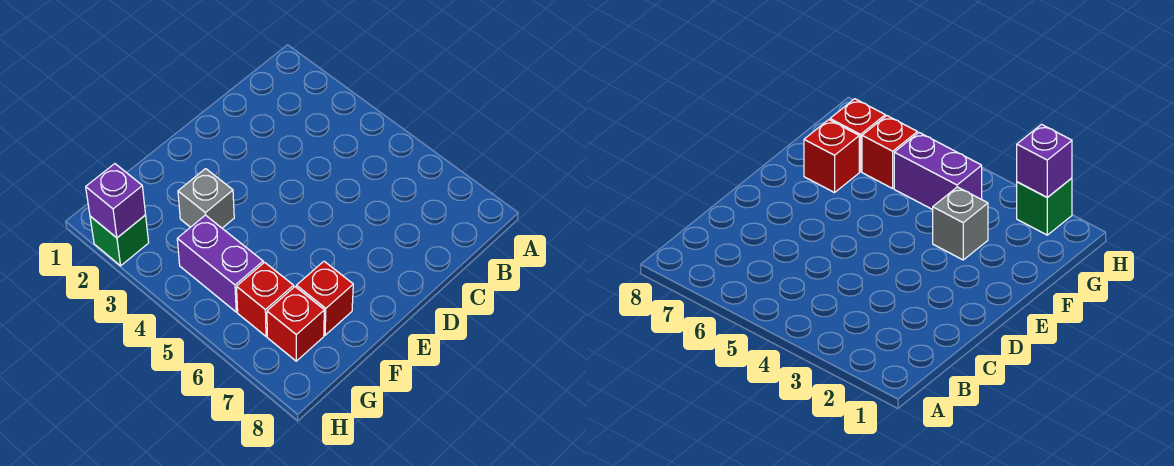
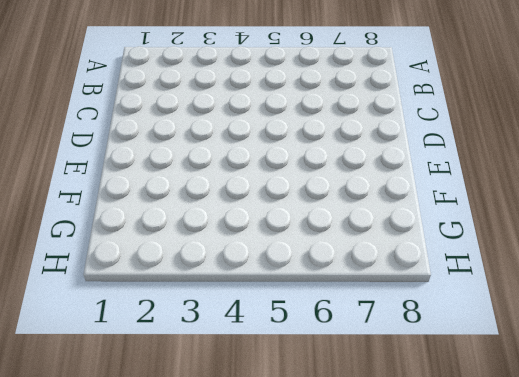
none -> grey 1x1 brick [178,169,234,228]
none -> red 1x1 brick [296,261,353,335]

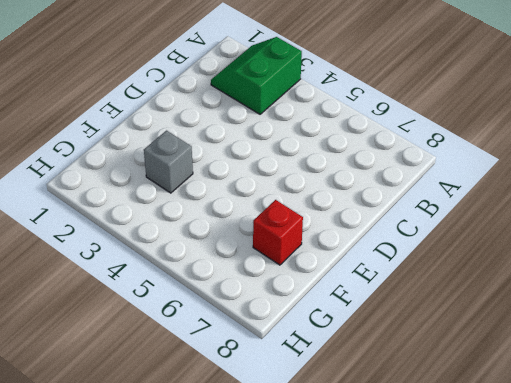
green 2x2 slope [211,37,302,114] -> none
none -> purple 1x2 brick [177,215,263,312]
none -> red 1x1 brick [237,262,294,336]

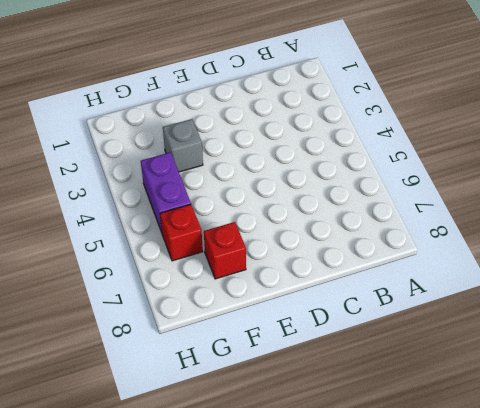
none -> red 1x1 brick [267,287,324,361]
none -> green 1x1 brick [90,215,149,266]

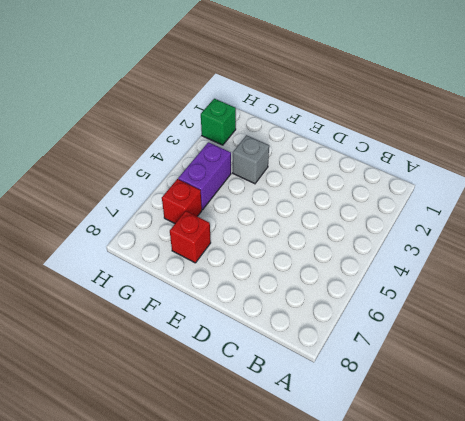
none -> red 1x1 brick [267,287,324,361]
none -> purple 1x1 brick [86,164,146,238]

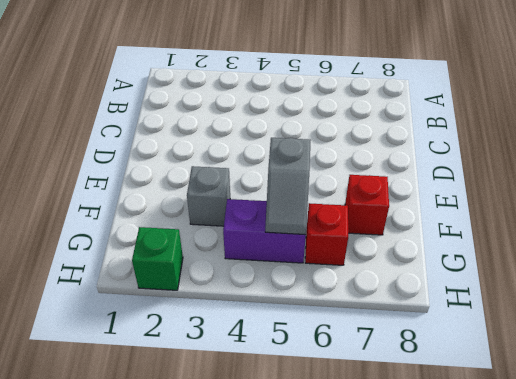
grey 1x2 slope [265,138,311,235] -> none
none -> red 1x1 brick [267,287,324,361]
none -> purple 1x1 brick [86,164,146,238]

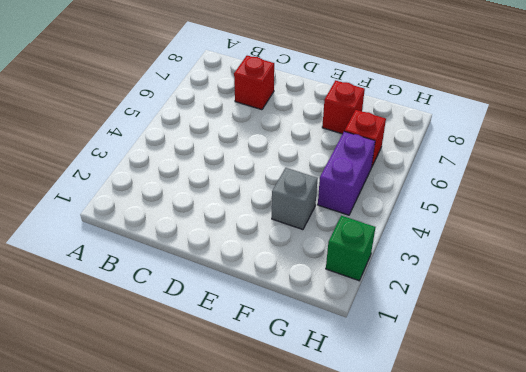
red 1x1 brick [234,56,274,110] -> red 1x1 brick moved to [267,287,324,361]
none -> purple 1x1 brick [86,164,146,238]

